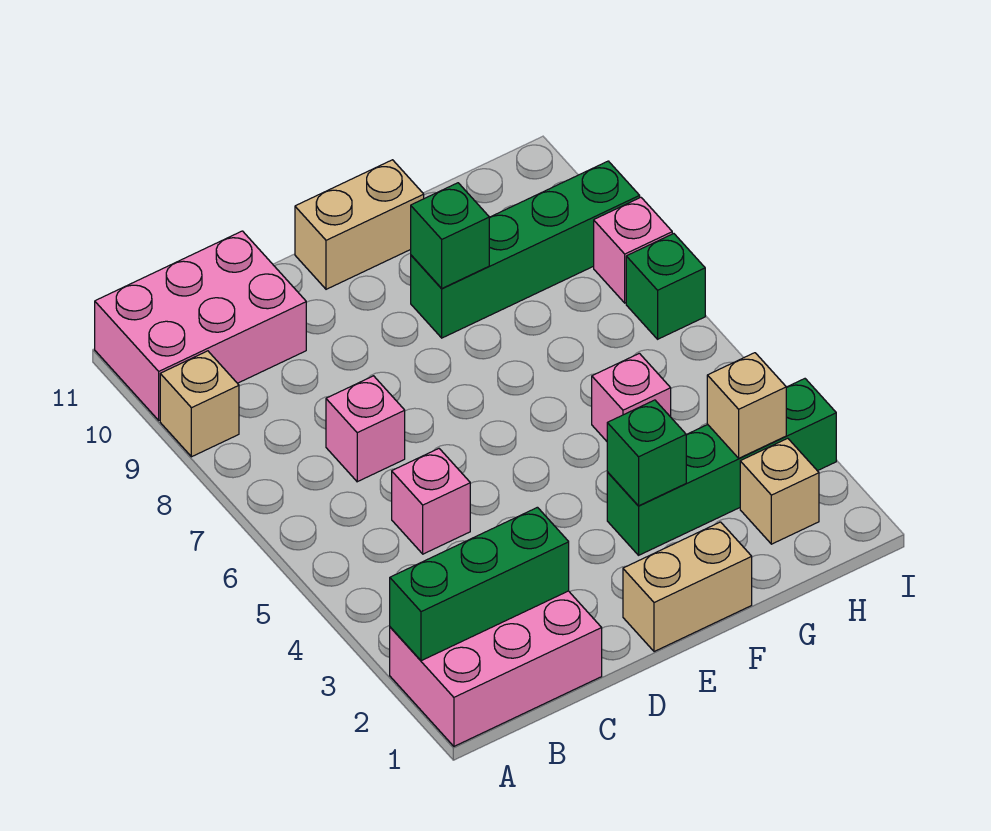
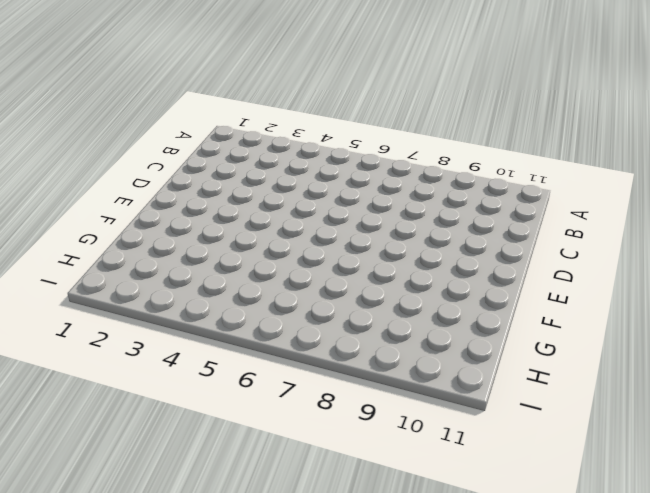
none -> pink 2x3 brick [390,591,602,746]
none -> tan 1x1 brick [160,351,239,457]
none -> pink 2x3 brick [95,231,306,420]

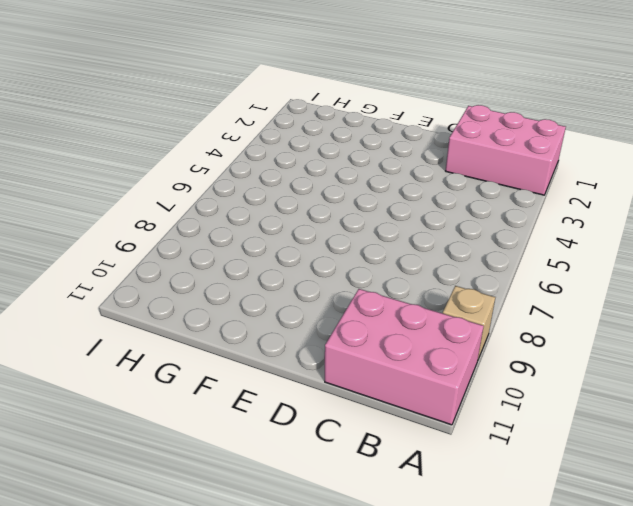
none -> pink 1x1 brick [392,449,470,554]
none -> pink 1x1 brick [326,376,405,482]
none -> tan 1x2 brick [623,522,752,652]

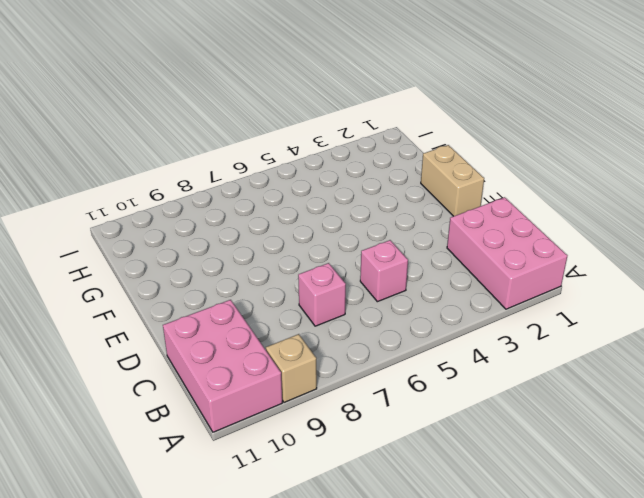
none -> tan 1x2 brick [295,160,424,289]
none -> green 1x4 brick [607,379,836,555]
none -> green 1x4 brick [411,161,640,338]

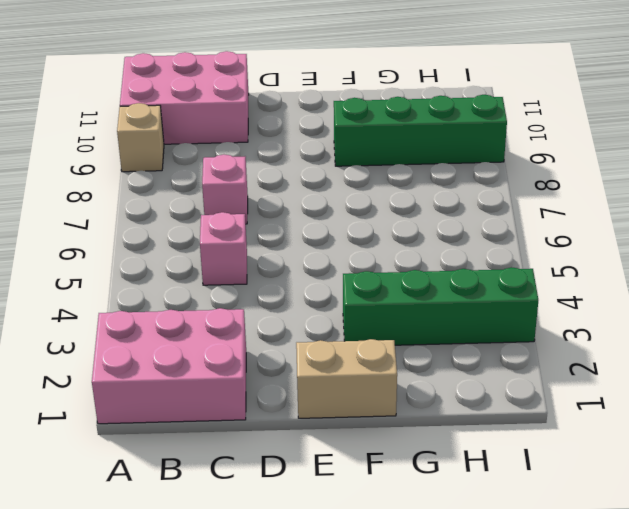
none -> tan 1x2 brick [295,160,424,289]
none -> pink 1x1 brick [592,353,671,441]
none -> tan 1x1 brick [740,438,819,544]

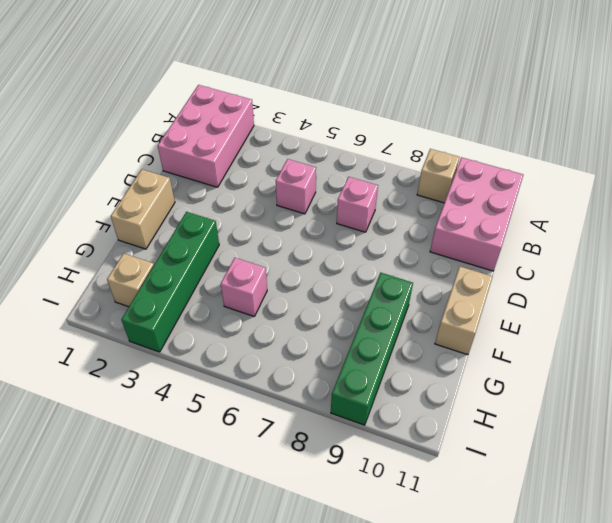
none -> green 1x1 brick [626,234,705,339]
none -> pink 1x1 brick [594,197,672,303]
none -> green 1x3 brick [390,507,569,661]

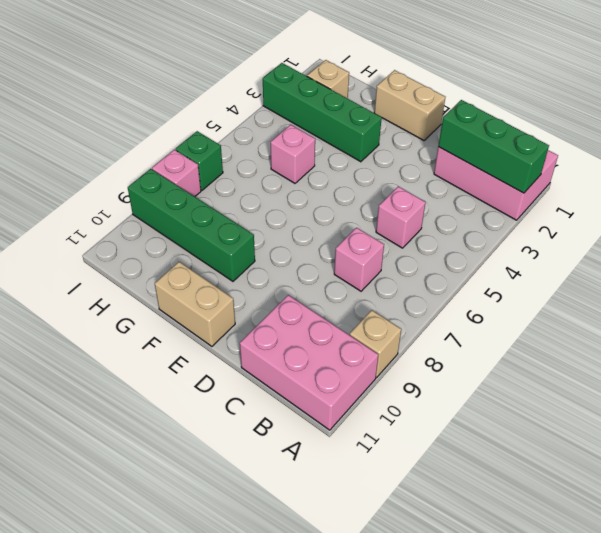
none -> green 1x1 brick [607,400,686,506]
none -> green 1x1 brick [411,183,489,288]
none -> tan 1x1 brick [707,353,786,458]

